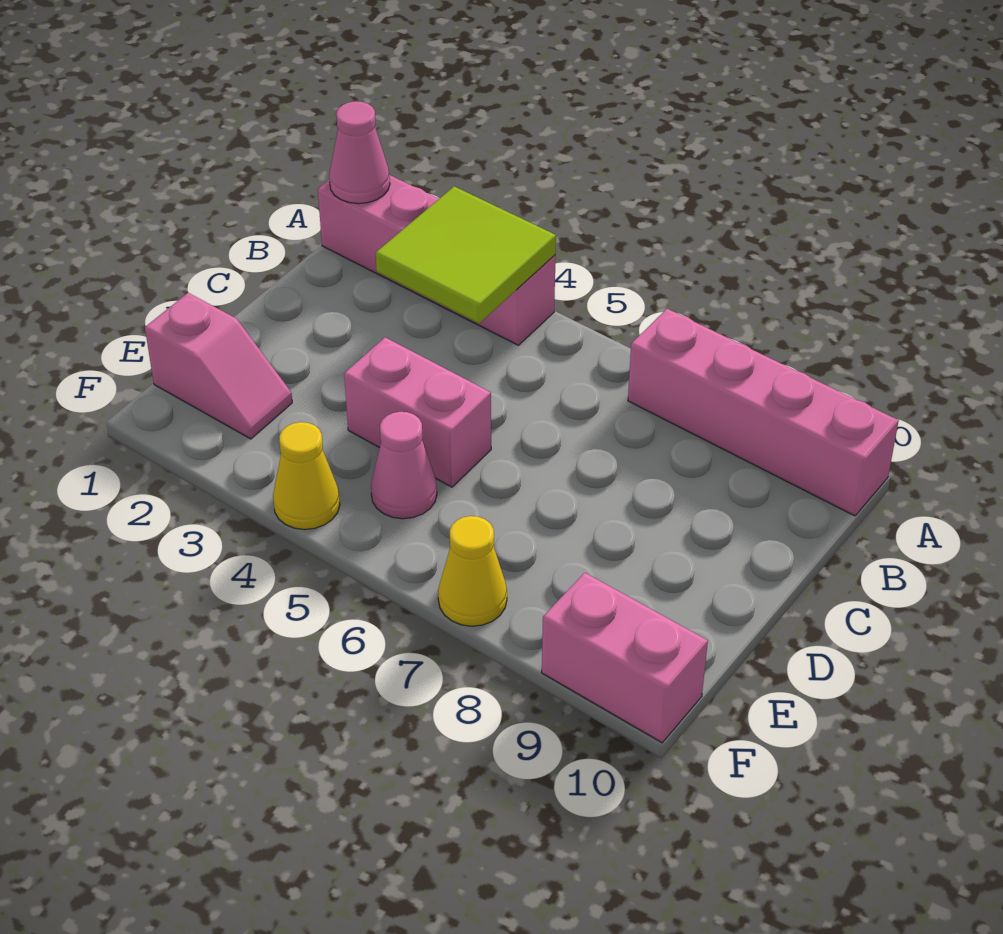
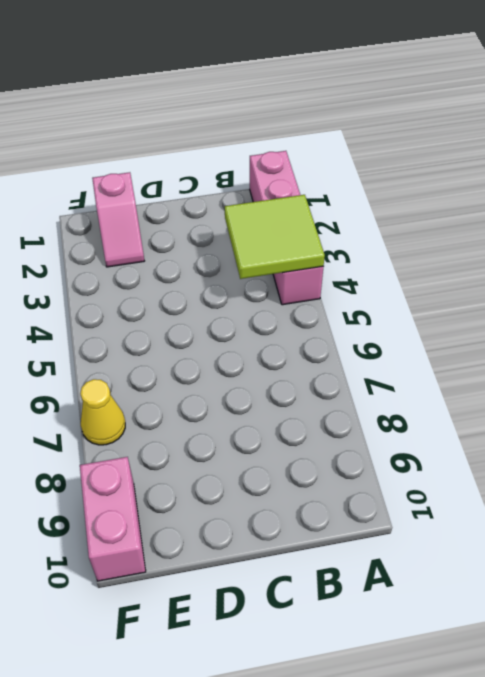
none -> pink 1x4 brick [628,309,899,516]
none -> pink 1x2 brick [344,337,491,487]

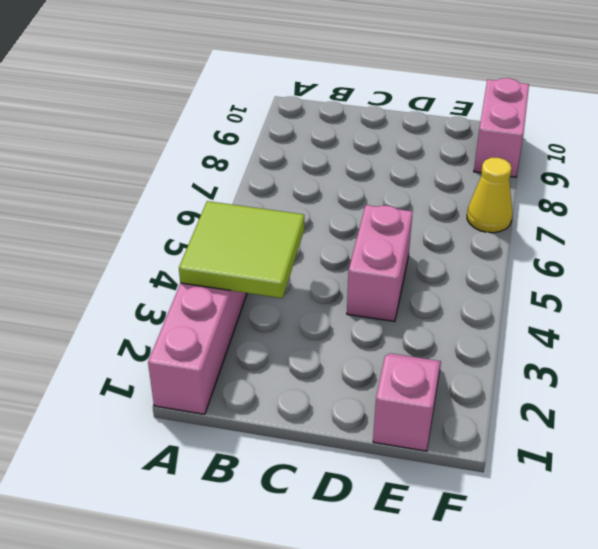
none -> pink 1x4 brick [628,309,899,516]
none -> pink 1x1 cone [371,412,437,519]

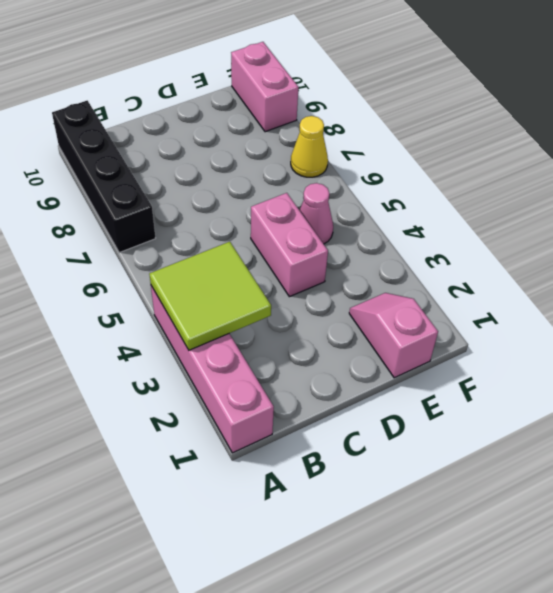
black 1x4 brick [52,101,156,253] -> pink 1x4 brick [628,309,899,516]
none -> yellow 1x1 cone [273,422,340,530]
none -> pink 1x1 cone [329,101,390,204]

